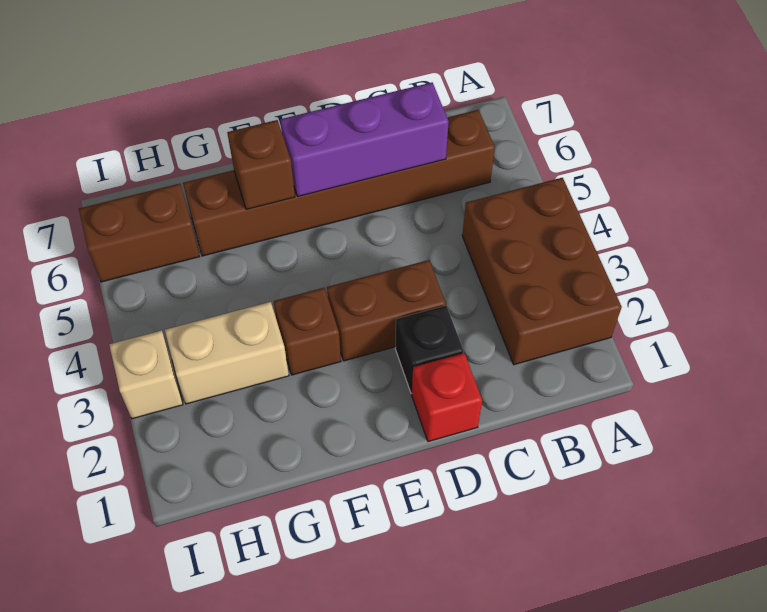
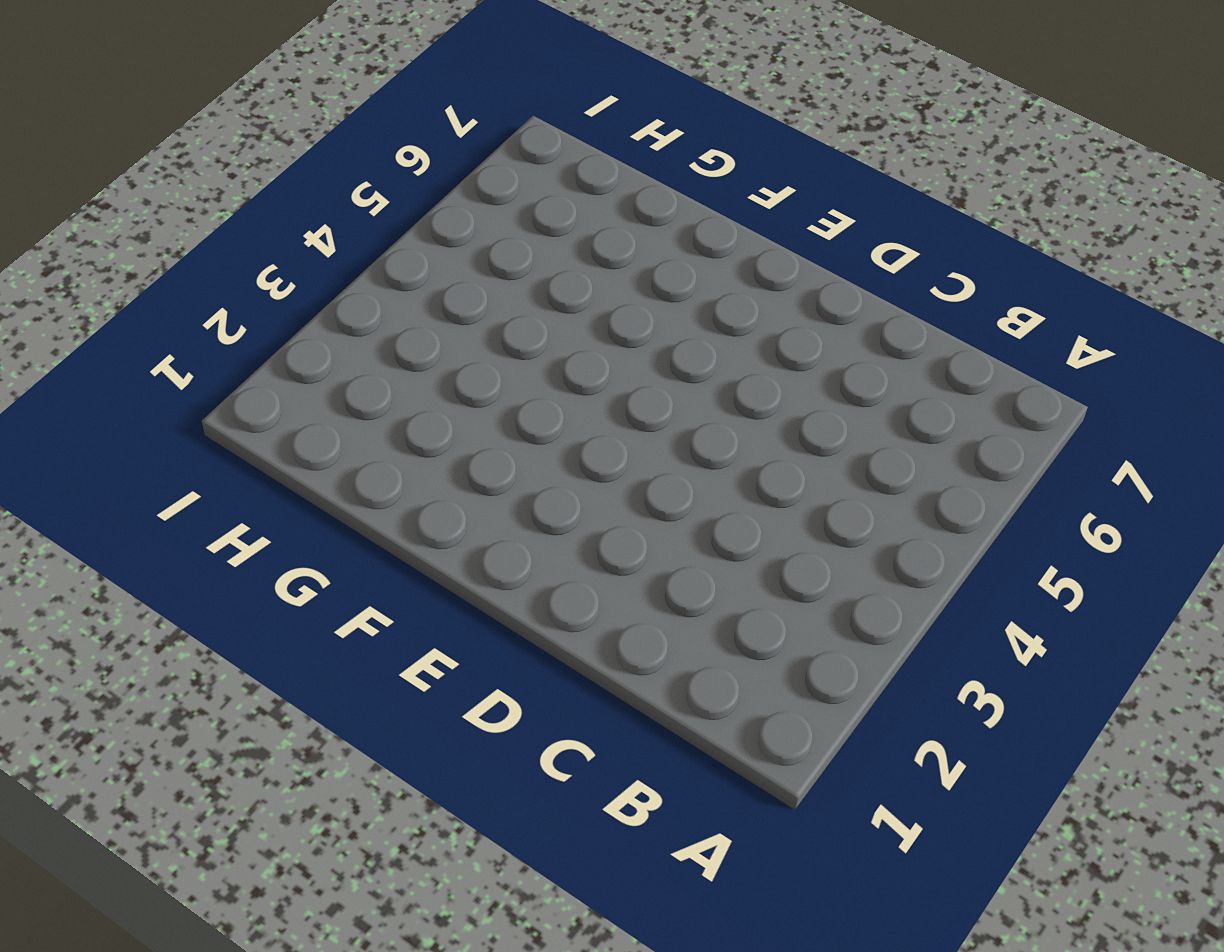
none -> brown 2x3 brick [462,178,622,365]
none -> brown 1x6 brick [183,110,495,256]

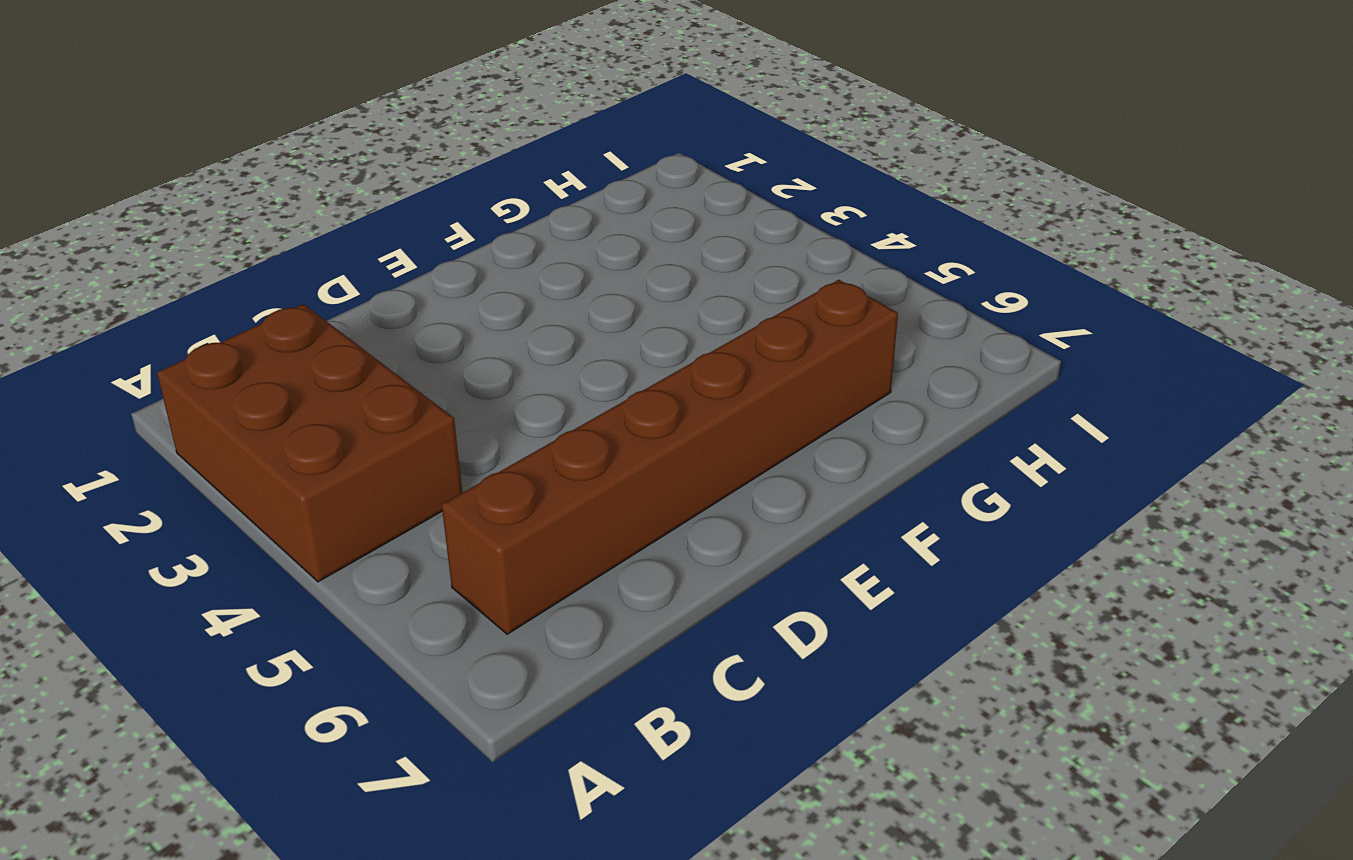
none -> red 1x1 brick [412,353,482,442]
none -> black 1x1 brick [395,306,464,393]

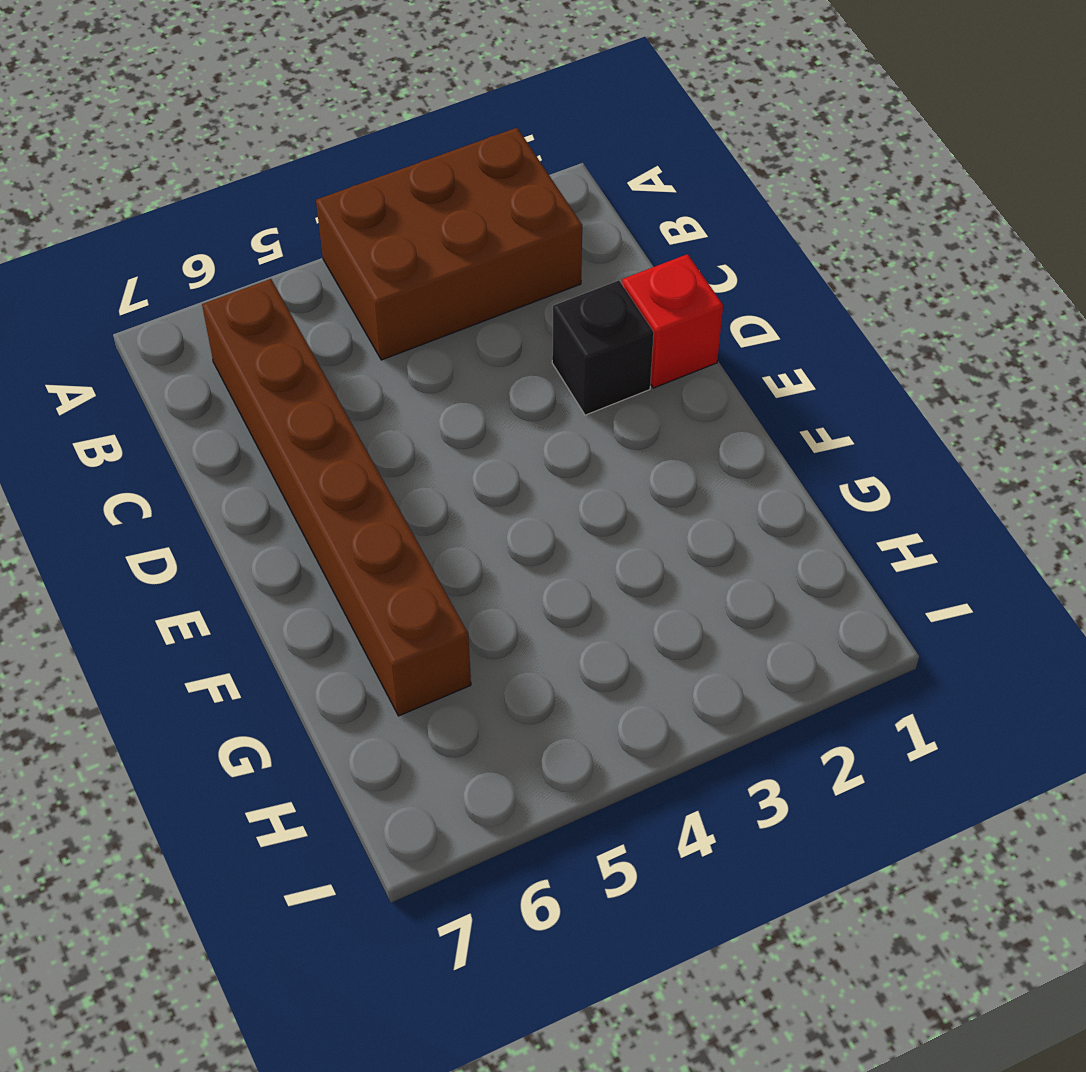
none -> brown 1x2 brick [327,260,446,361]
none -> brown 1x1 brick [274,288,341,375]

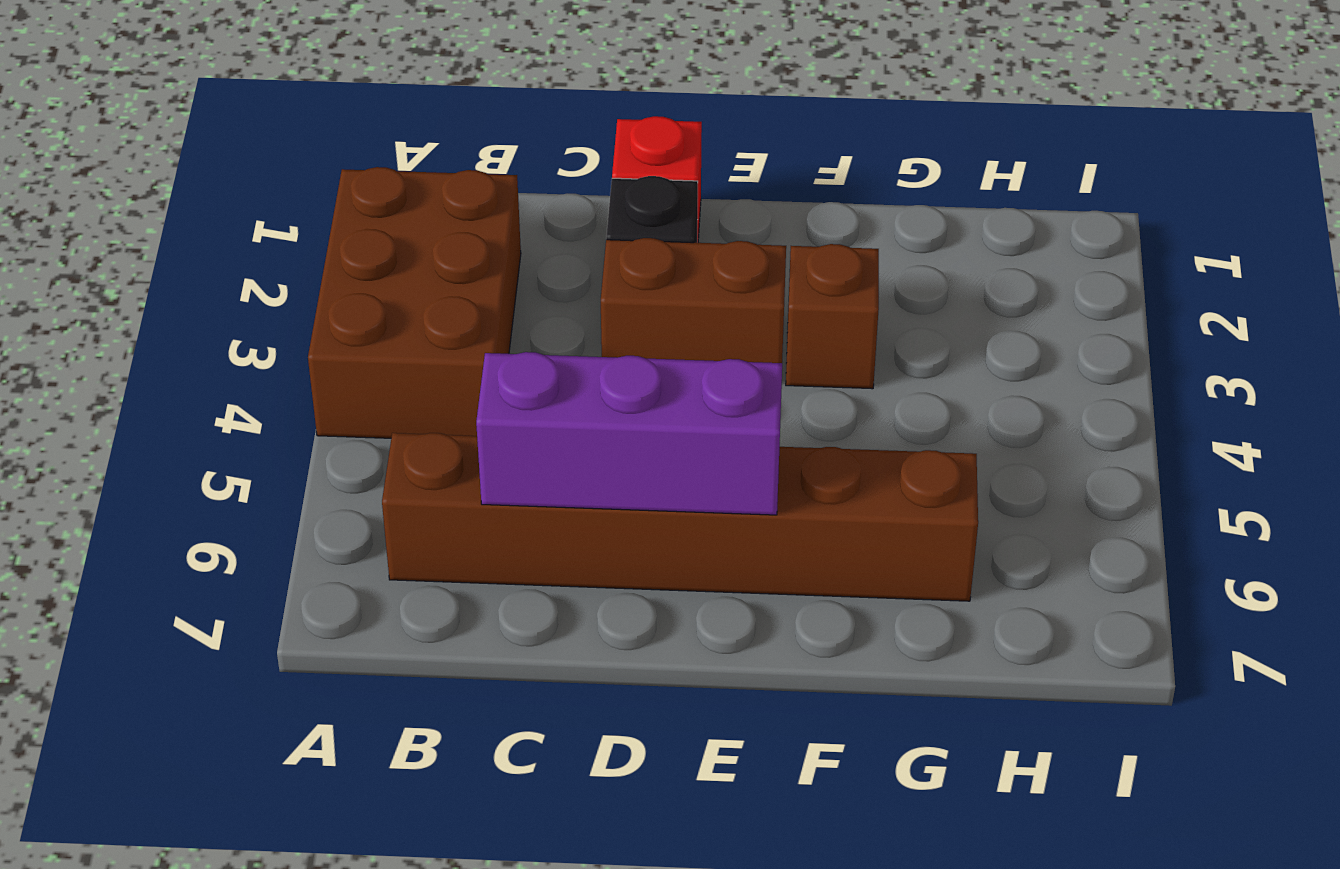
none -> tan 1x2 brick [165,302,289,404]
none -> brown 1x2 brick [79,184,200,282]

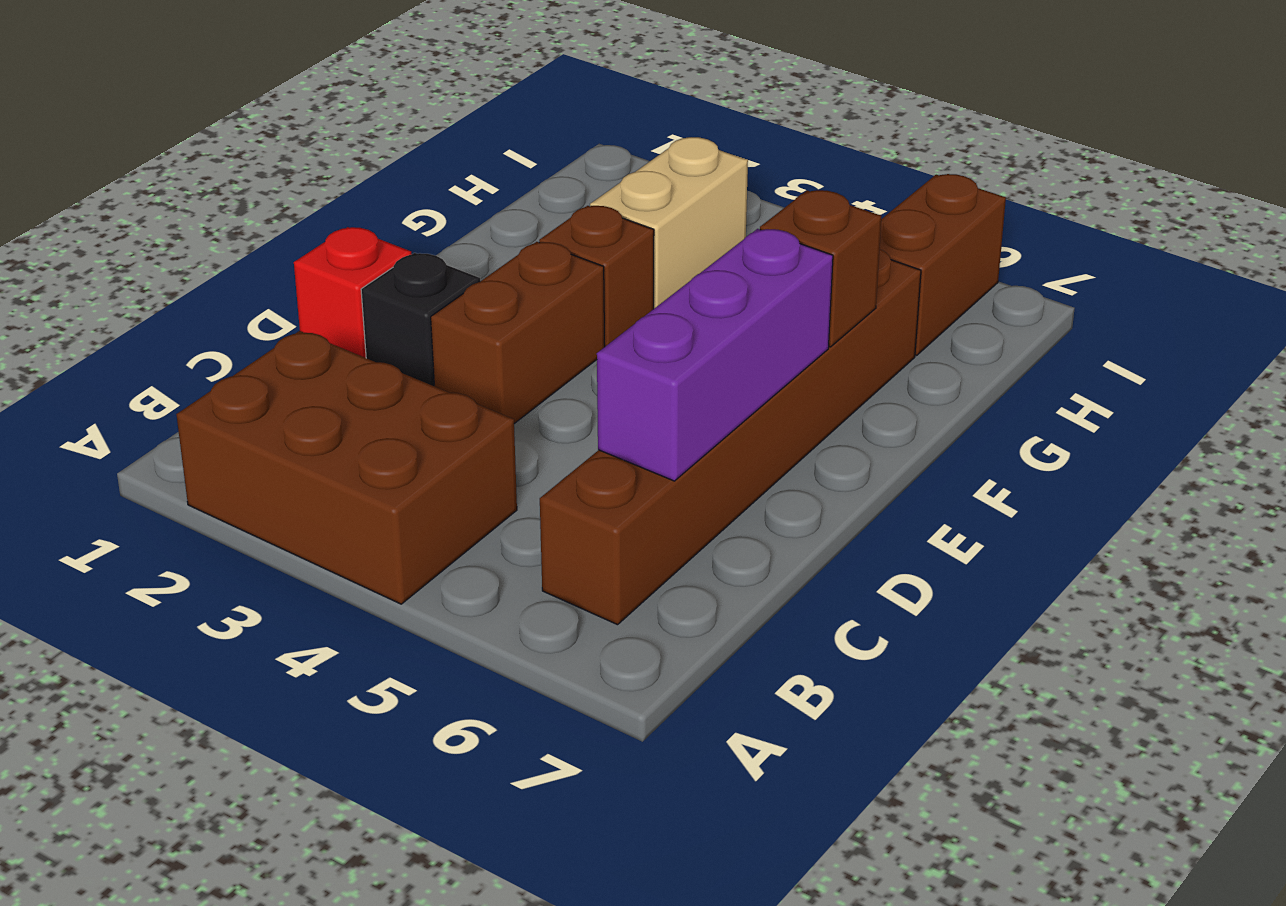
none -> tan 1x1 brick [109,330,183,419]

